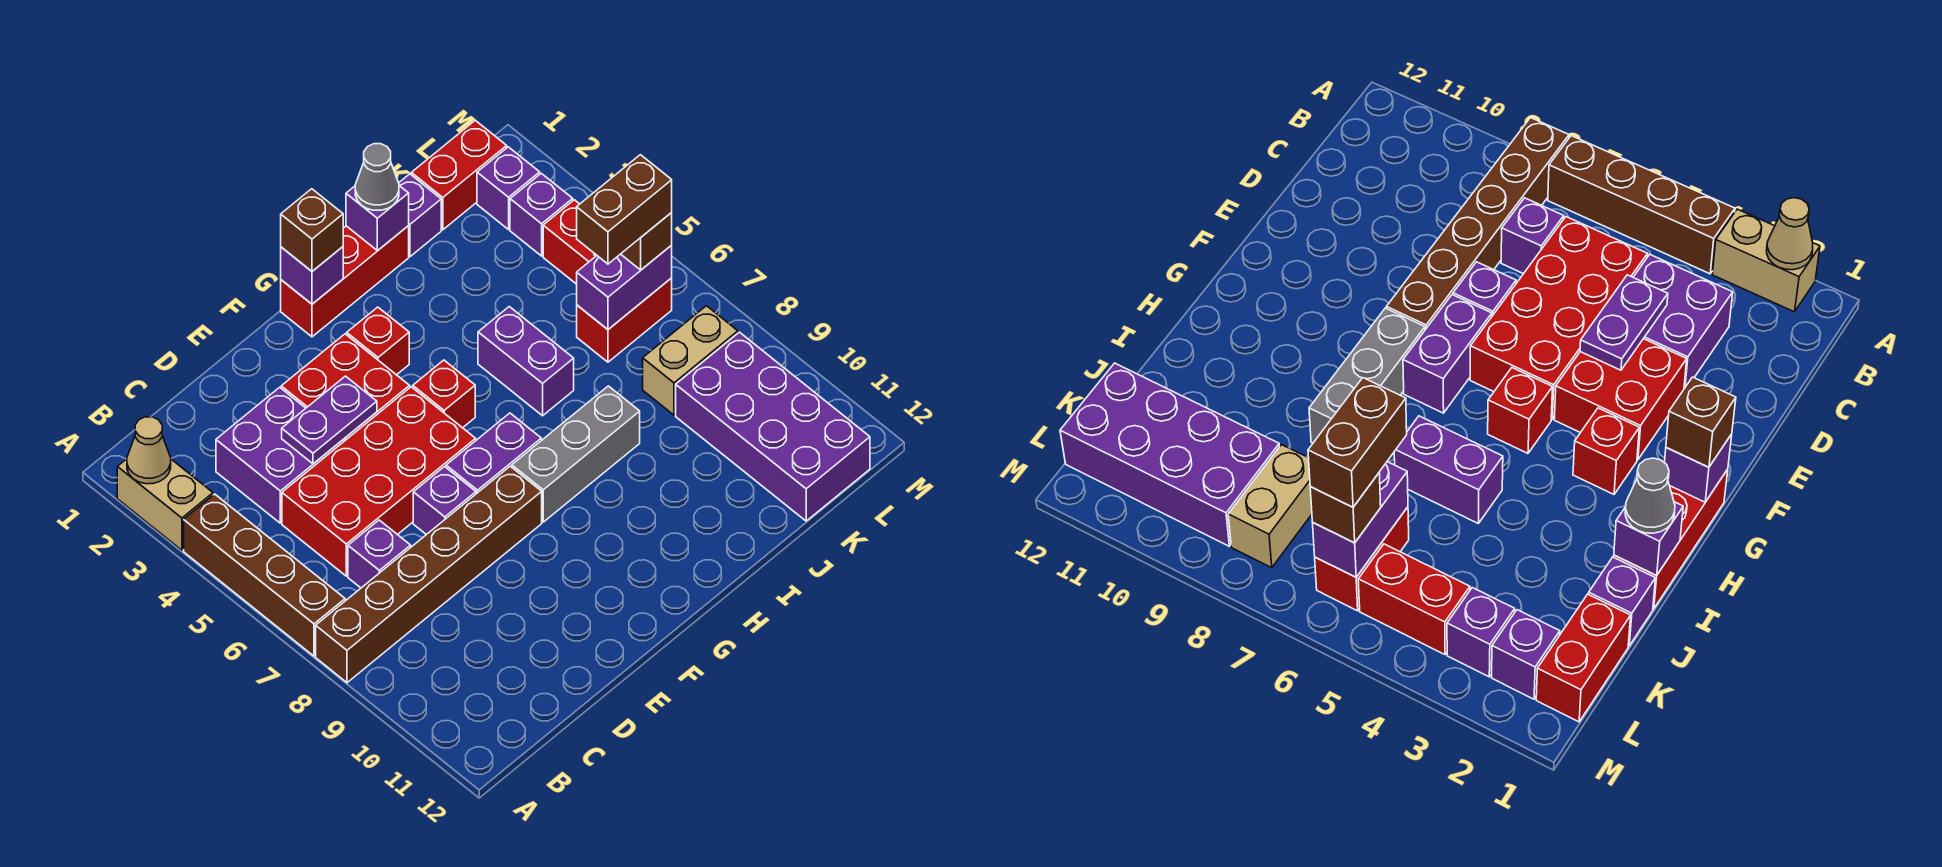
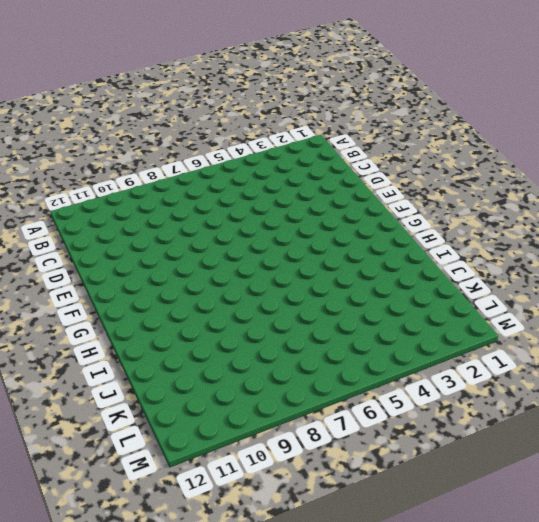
none -> tan 1x2 brick [117,459,213,550]
none -> brown 1x4 brick [184,494,345,656]
none -> brown 1x6 brick [316,466,542,683]
none -> purple 2x2 brick [216,387,344,523]

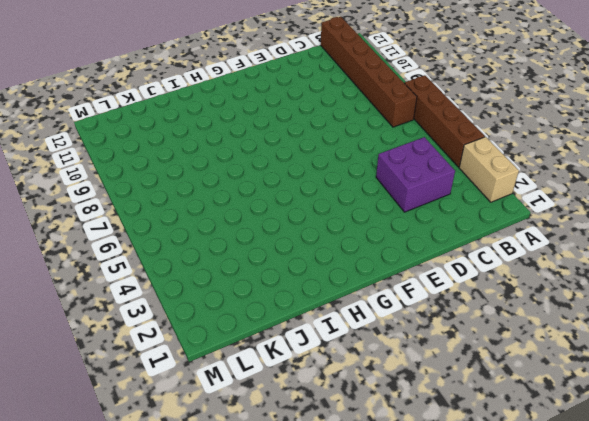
brown 1x6 brick [321,17,417,127] -> brown 1x6 brick turned to [316,466,542,683]
none -> red 2x4 brick [282,387,476,576]
none -> purple 1x1 brick [348,520,411,588]
none -> red 2x2 brick [281,334,410,441]
none -> purple 1x1 brick [413,467,476,535]

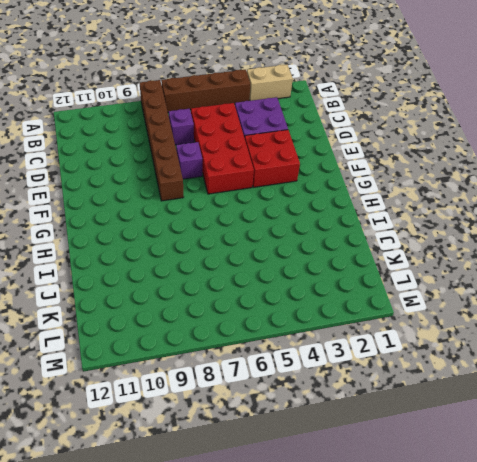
none -> purple 1x2 brick [446,413,541,494]
none -> red 1x3 brick [281,226,409,337]
none -> red 1x1 brick [347,307,409,375]
none -> red 1x1 brick [413,360,475,428]

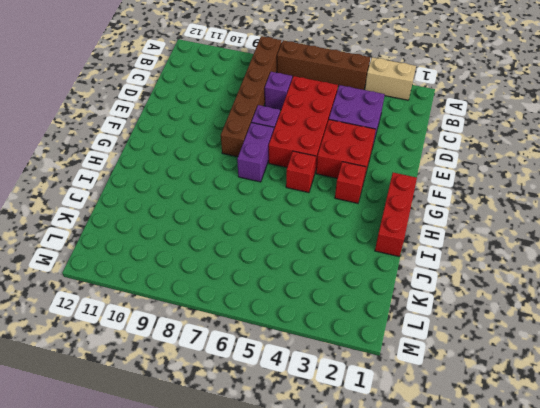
none -> grey 1x3 brick [512,386,640,522]
none -> purple 1x2 brick [478,307,574,416]
none -> purple 1x1 brick [399,174,441,257]
none -> red 1x2 brick [411,120,507,230]

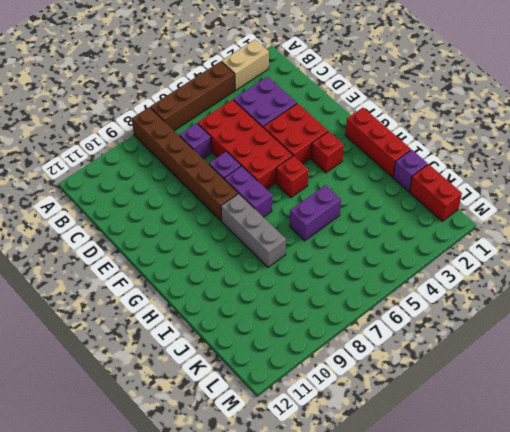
none -> red 1x2 brick [577,278,672,362]
none -> tan 1x2 brick [643,306,738,415]
none -> purple 2x4 brick [676,332,870,521]
none -> purple 1x1 brick [477,147,540,229]

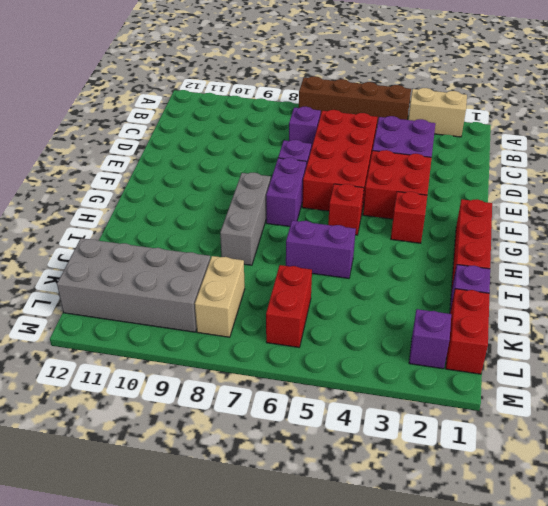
grey 2x4 brick [57,238,210,332] -> purple 2x4 brick [676,332,870,521]
none -> brown 1x6 brick [316,466,542,683]
none -> purple 1x1 brick [510,173,573,256]
none -> red 1x2 brick [543,200,597,284]
none -> tan 1x1 cone [127,417,171,484]

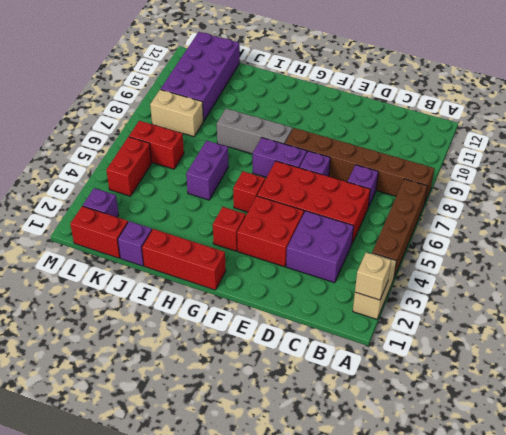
tan 1x1 brick [355,252,391,300] -> tan 1x1 cone [127,417,171,484]
none -> purple 1x1 brick [510,173,573,256]
none -> purple 1x2 plate [282,376,377,464]
none -> purple 1x1 brick [281,247,343,304]
none -> purple 1x1 brick [346,186,409,251]

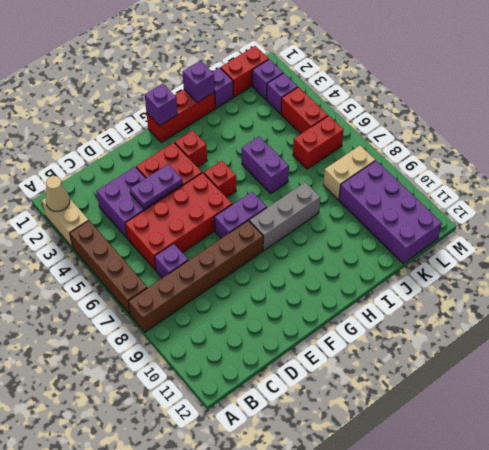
none -> purple 1x1 brick [413,467,476,535]
none -> purple 1x2 brick [577,245,672,329]
none -> brown 1x1 brick [281,189,343,271]
none -> grey 1x1 cone [355,144,399,210]

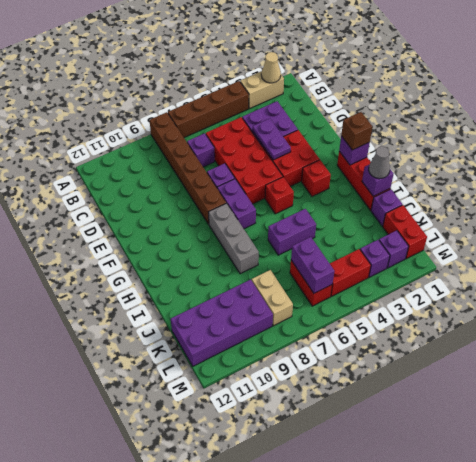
none -> brown 1x1 brick [621,213,672,270]
none -> brown 1x2 brick [577,155,672,264]

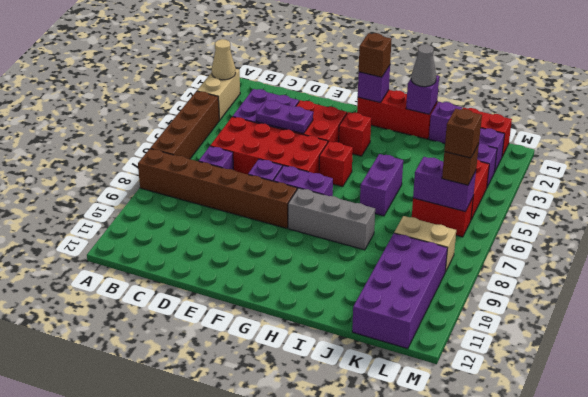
brown 1x1 brick [444,109,482,158] -> brown 1x2 brick [577,155,672,264]

